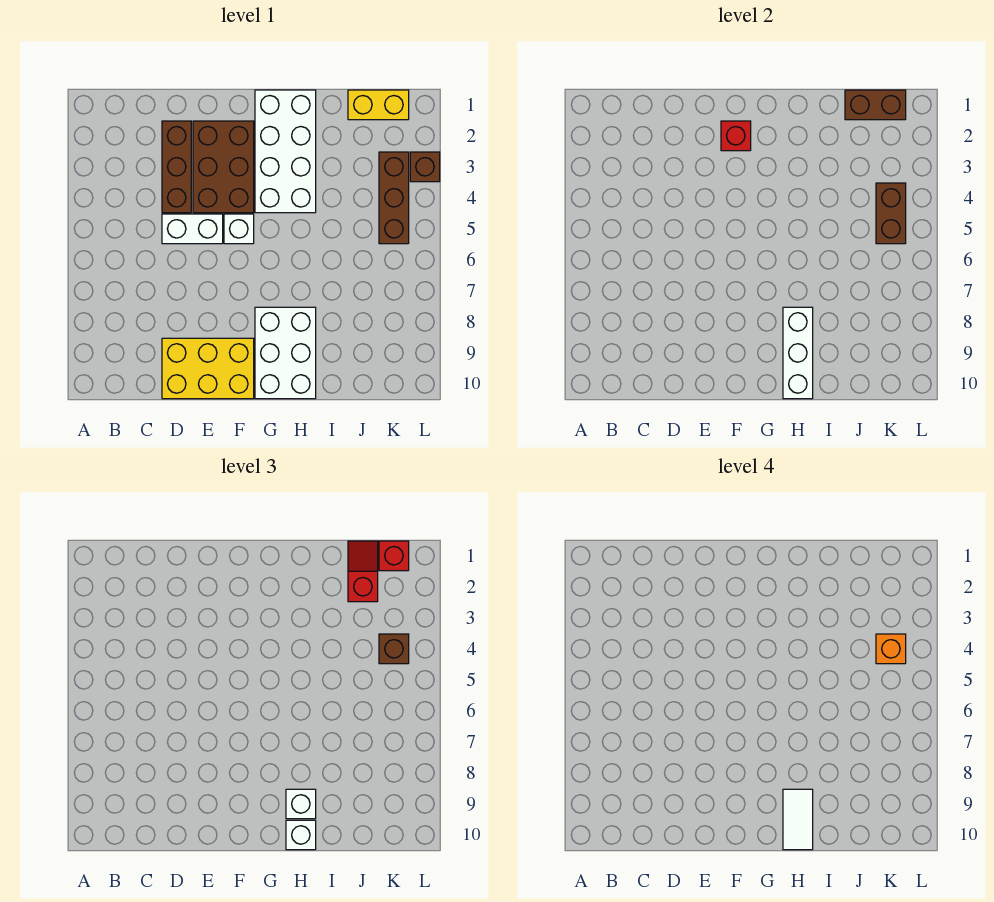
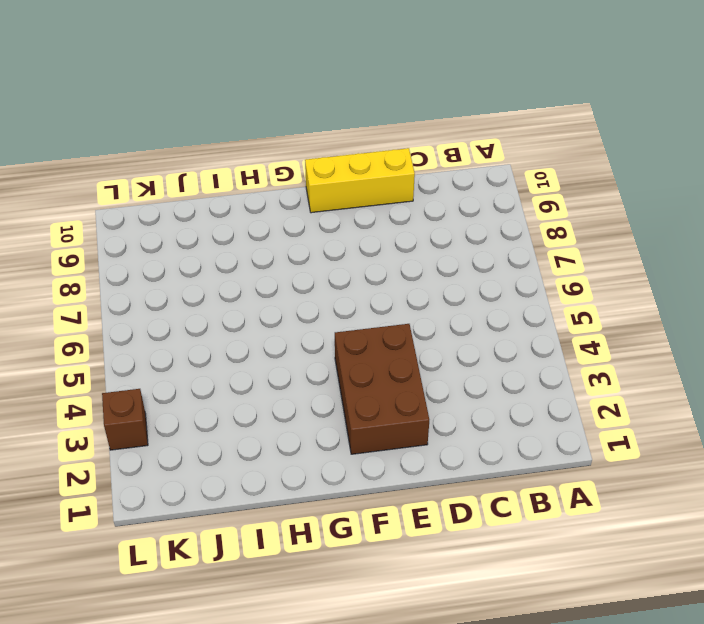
yellow 1x3 brick [305,148,415,213] -> yellow 2x3 brick [162,338,254,399]
none -> brown 1x3 brick [162,121,191,213]
none -> white 1x2 brick [162,214,223,244]
none -> white 1x1 brick [224,214,254,244]

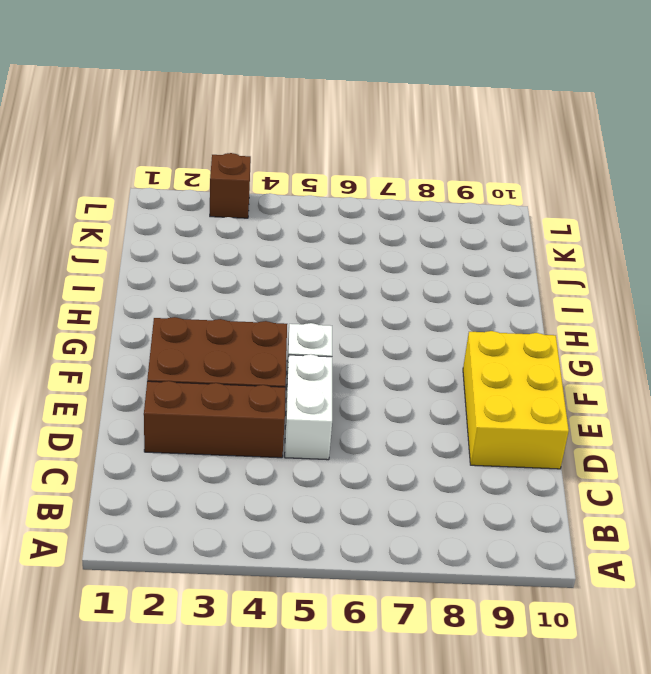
none -> white 2x4 brick [255,90,316,213]
none -> white 2x3 brick [255,307,316,399]
none -> yellow 1x2 brick [348,90,409,120]

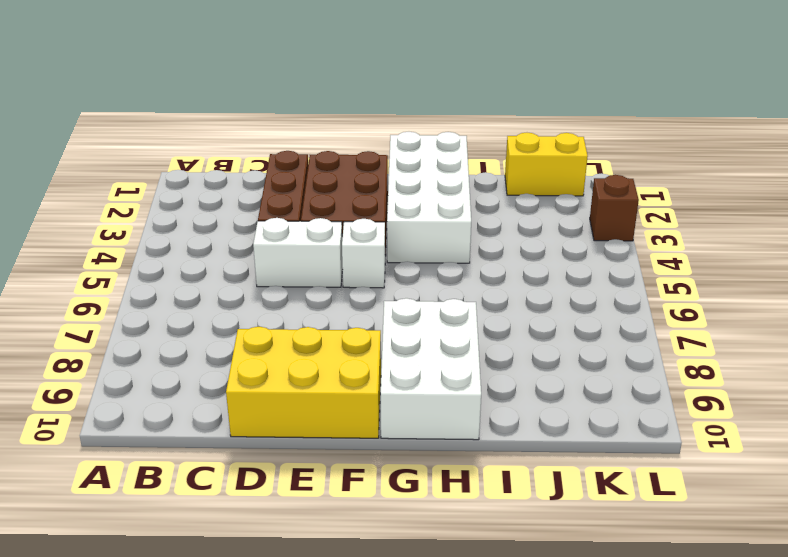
none -> brown 1x3 brick [379,152,409,244]
none -> red 1x1 brick [721,121,751,151]
none -> white 1x3 brick [783,307,813,399]

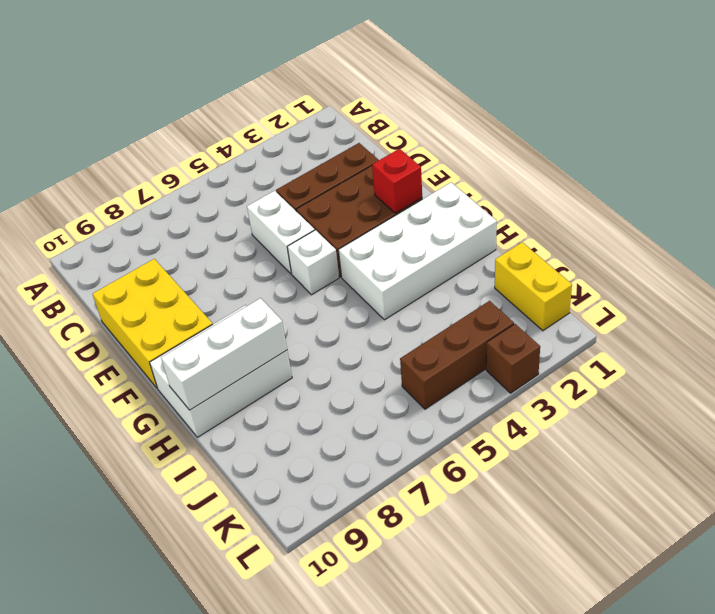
none -> brown 1x2 brick [845,90,906,120]
none -> brown 1x2 brick [876,183,906,244]
none -> white 1x1 brick [286,789,316,819]

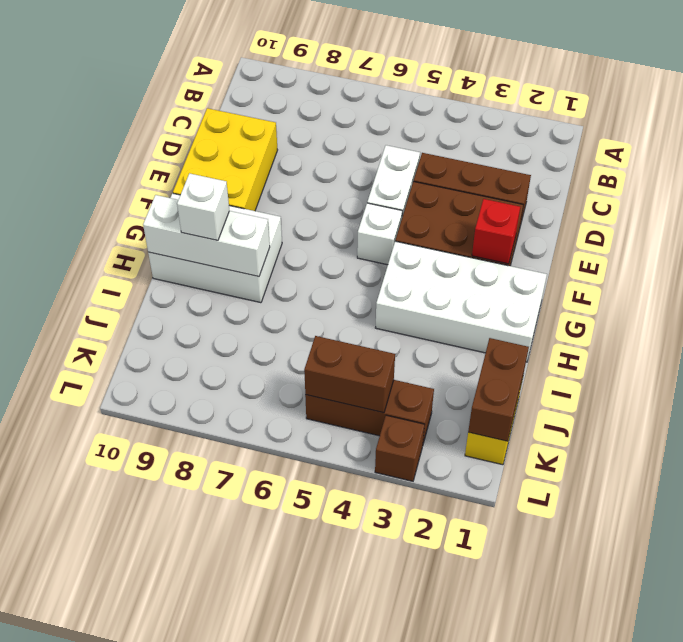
none -> white 1x1 brick [286,820,316,850]
none -> red 1x2 slope [348,541,378,602]
none -> red 1x1 brick [379,541,409,571]

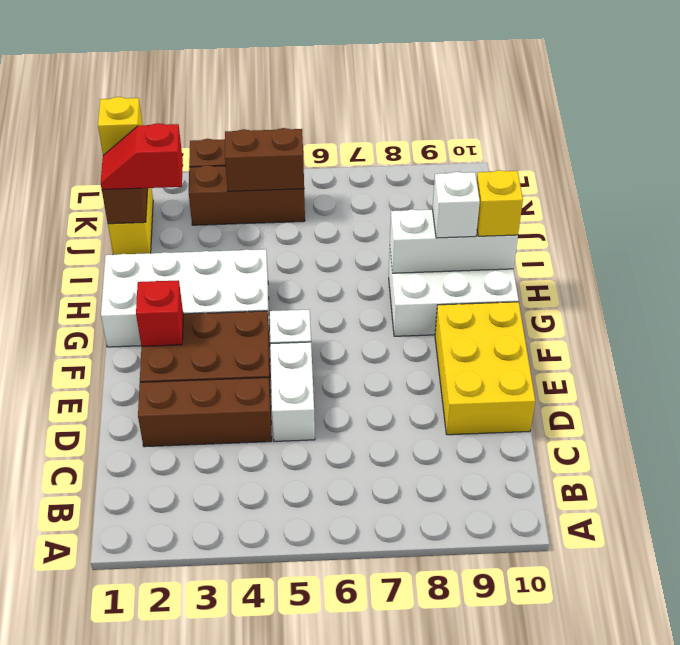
yellow 1x1 brick [477,170,523,236] -> white 1x1 brick [286,820,316,850]
yellow 1x1 brick [98,97,143,155] -> red 1x1 brick [379,541,409,571]
none -> brown 1x1 brick [379,634,409,664]
none -> white 1x2 tile [783,789,813,850]
none -> orange 1x1 brick [876,634,906,664]

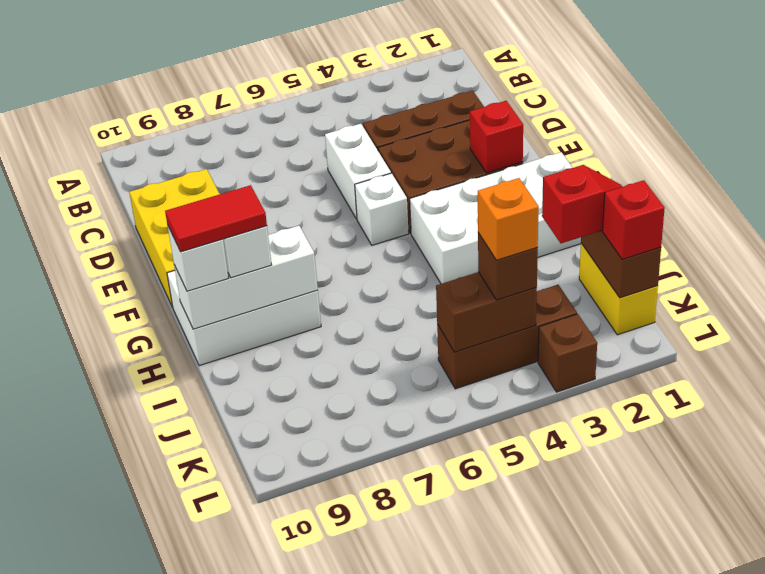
red 1x2 tile [165,185,267,252] -> white 1x2 tile [783,789,813,850]

